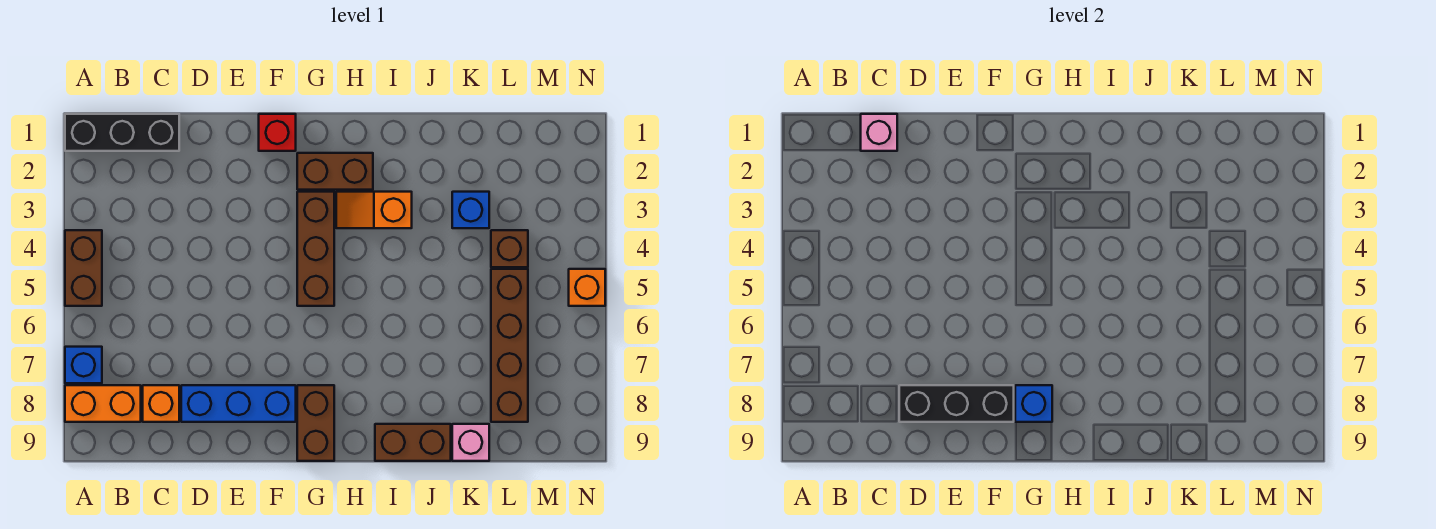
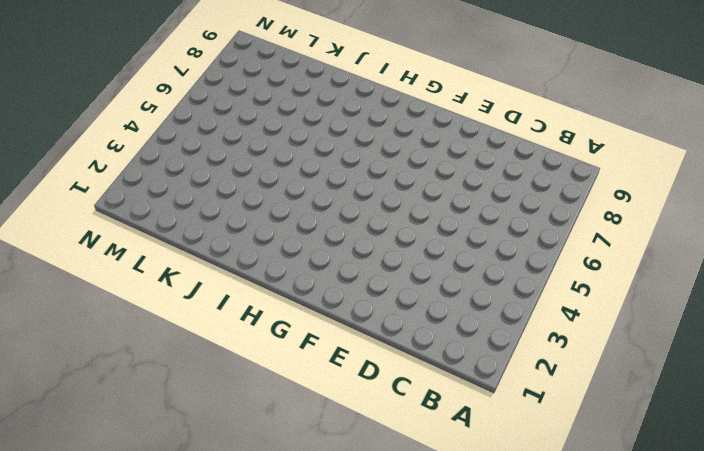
none -> black 1x3 brick [65,114,179,151]
none -> brown 1x2 brick [65,230,102,306]
none -> blue 1x1 brick [65,347,102,383]

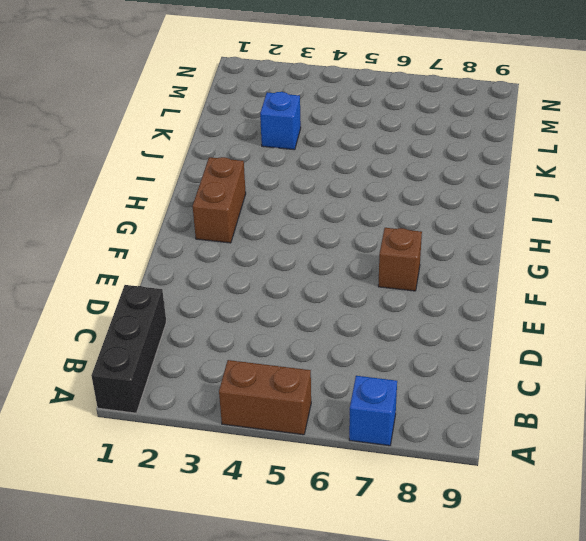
brown 1x1 brick [378,228,422,291] -> brown 1x1 brick moved to [491,230,528,267]
none -> orange 1x2 brick [65,385,141,422]
none -> orange 1x1 brick [143,385,179,422]
none -> blue 1x3 brick [181,385,296,422]

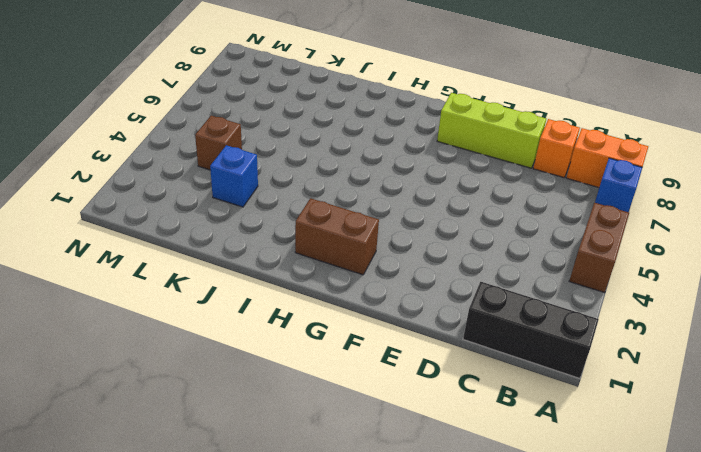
lime 1x3 brick [437,93,546,168] -> blue 1x3 brick [181,385,296,422]
none -> red 1x1 brick [259,114,296,151]
none -> brown 1x3 brick [297,192,334,306]
none -> brown 1x2 brick [297,385,334,461]

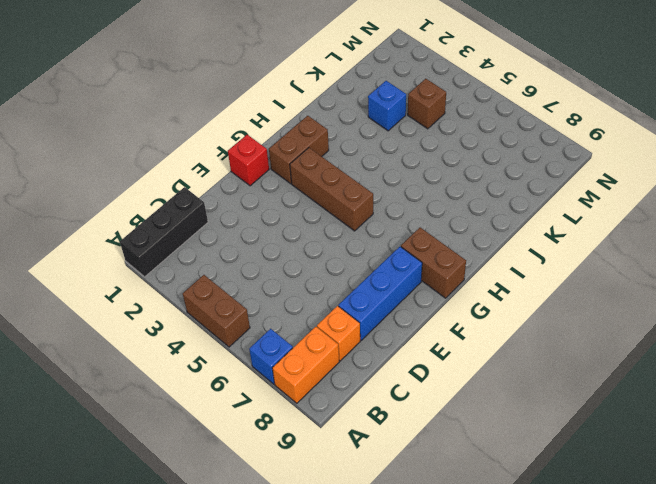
none -> orange 1x2 slope [336,192,412,228]
none -> brown 1x2 brick [375,424,451,461]
none -> pink 1x1 brick [452,424,489,461]

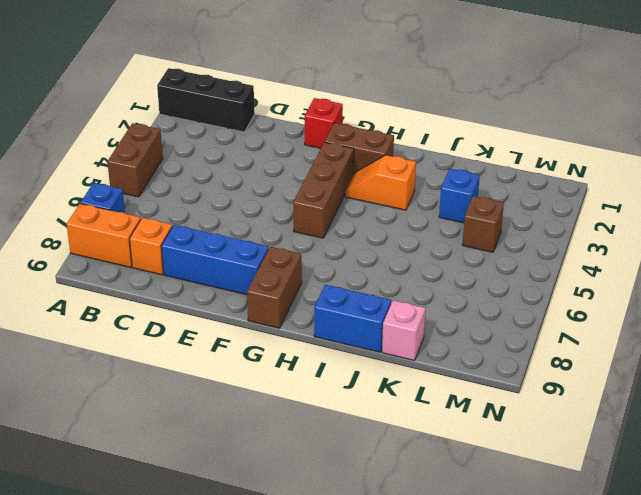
blue 1x2 brick [314,285,391,352] -> brown 1x2 brick [375,424,451,461]
none -> brown 1x4 brick [491,269,528,422]
none -> orange 1x1 brick [569,269,605,306]
none -> pink 1x1 brick [861,114,897,151]

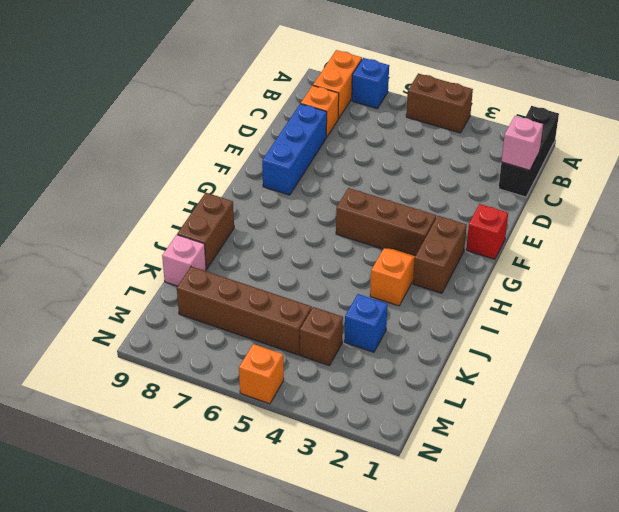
none -> brown 1x2 brick [297,385,334,461]
none -> black 1x3 brick [899,385,1014,422]
none -> blue 1x1 brick [1015,385,1052,422]

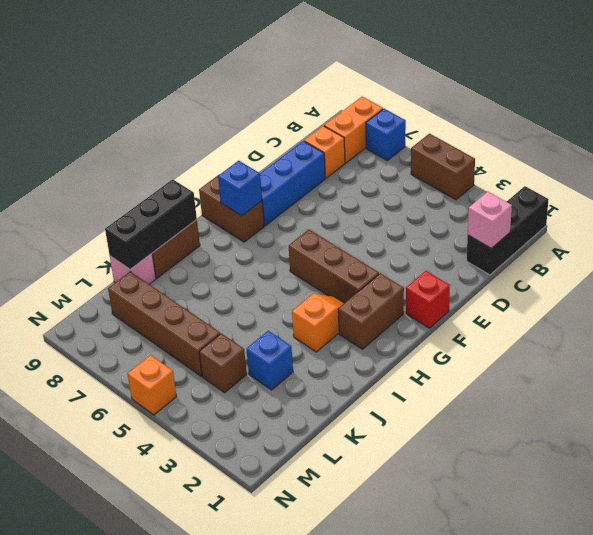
black 1x3 brick [105,179,197,269] -> black 1x3 brick moved to [899,385,1014,422]

